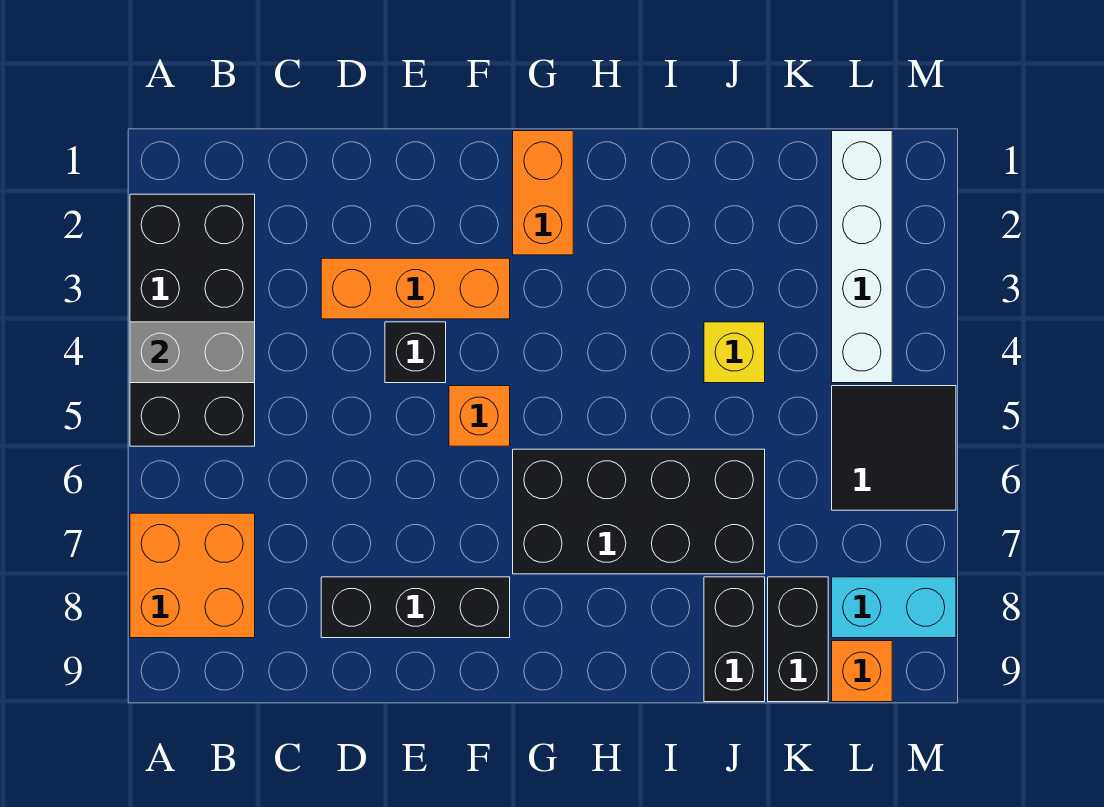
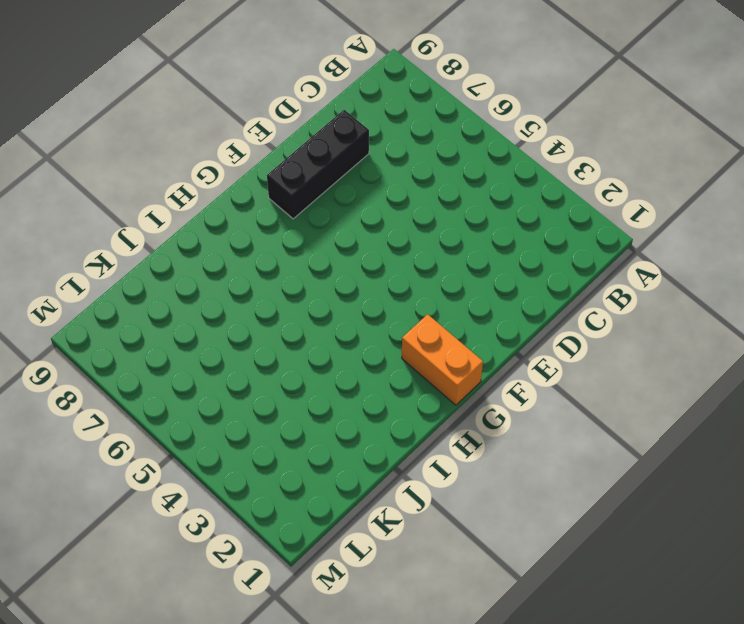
none -> black 2x4 brick [130,194,255,446]
none -> orange 2x2 brick [130,513,255,638]
none -> orange 1x3 brick [321,258,510,319]

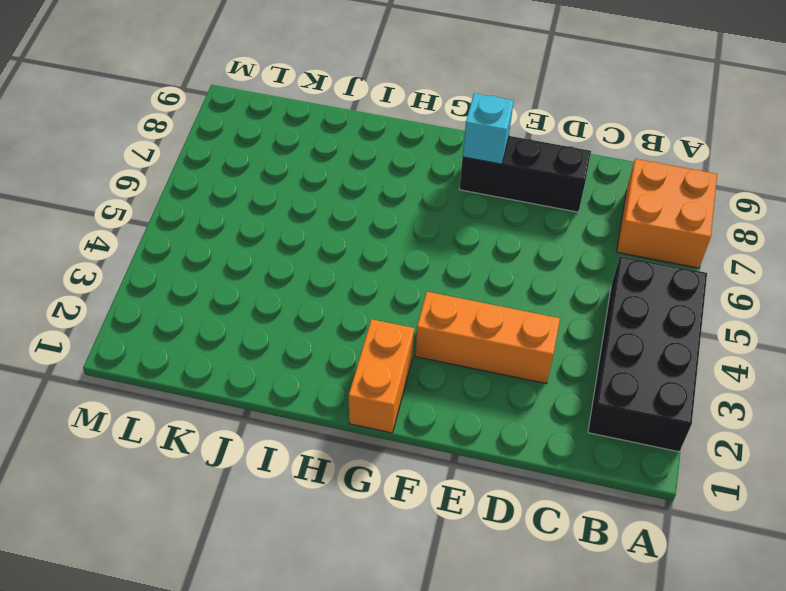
cyan 1x1 brick [463,93,514,164] -> none
none -> black 1x1 brick [385,322,446,383]
none -> orange 1x1 brick [449,386,510,446]
none -> black 2x4 brick [513,449,765,574]

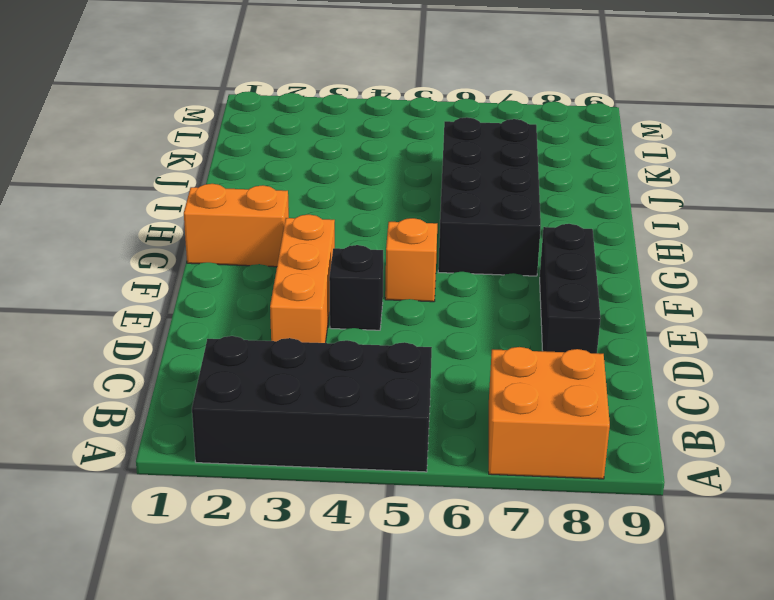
none -> yellow 1x1 brick [704,322,765,383]
none -> black 1x2 brick [704,577,765,702]
none -> black 1x2 brick [768,577,828,702]

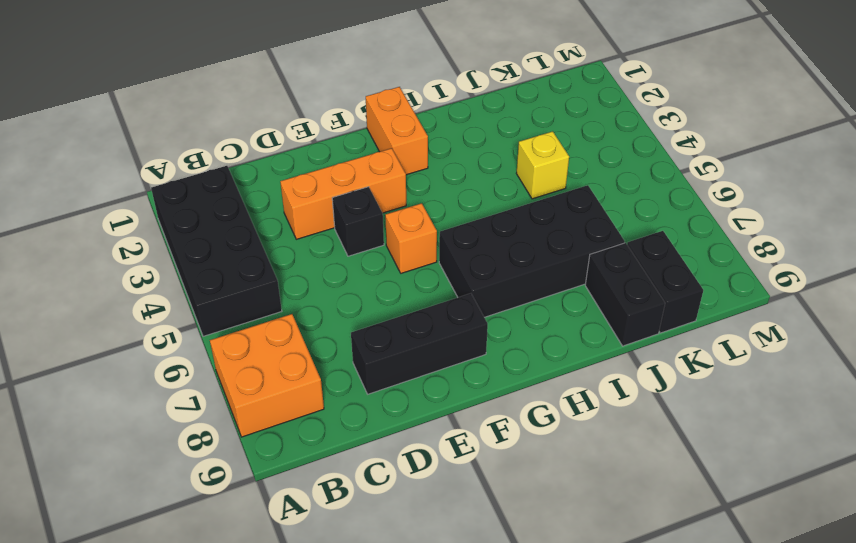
none -> white 1x4 brick [832,131,892,383]
none -> black 2x2 tile [832,386,956,510]
none -> cyan 1x2 brick [832,577,956,638]

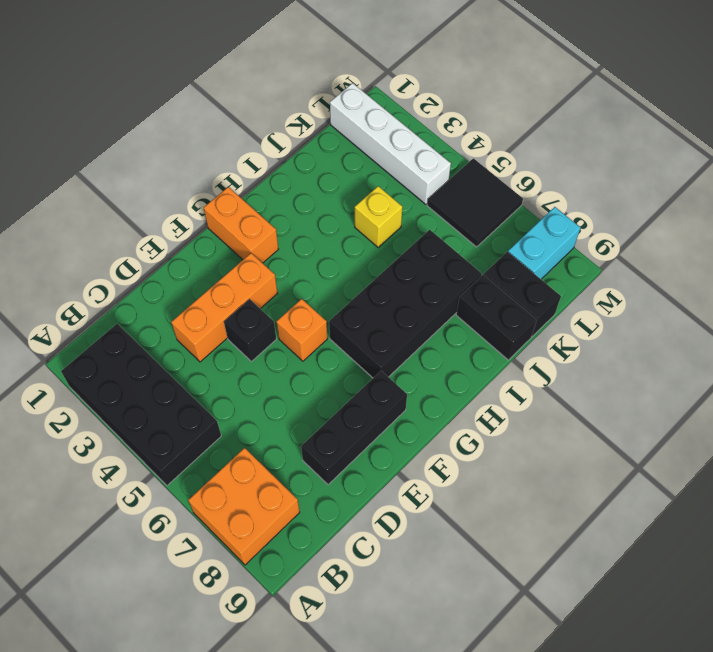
none -> orange 1x1 brick [832,641,892,702]
none -> grey 1x2 brick [130,322,255,383]

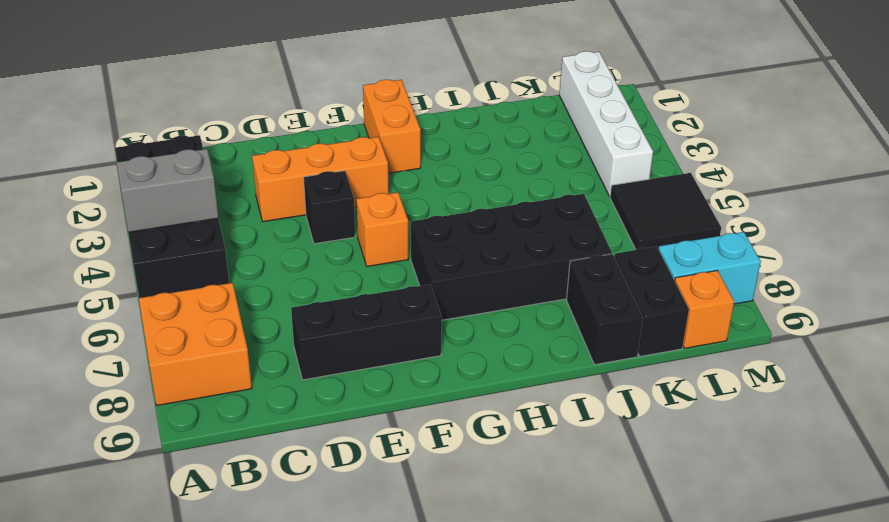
none -> yellow 1x1 brick [704,322,765,383]

